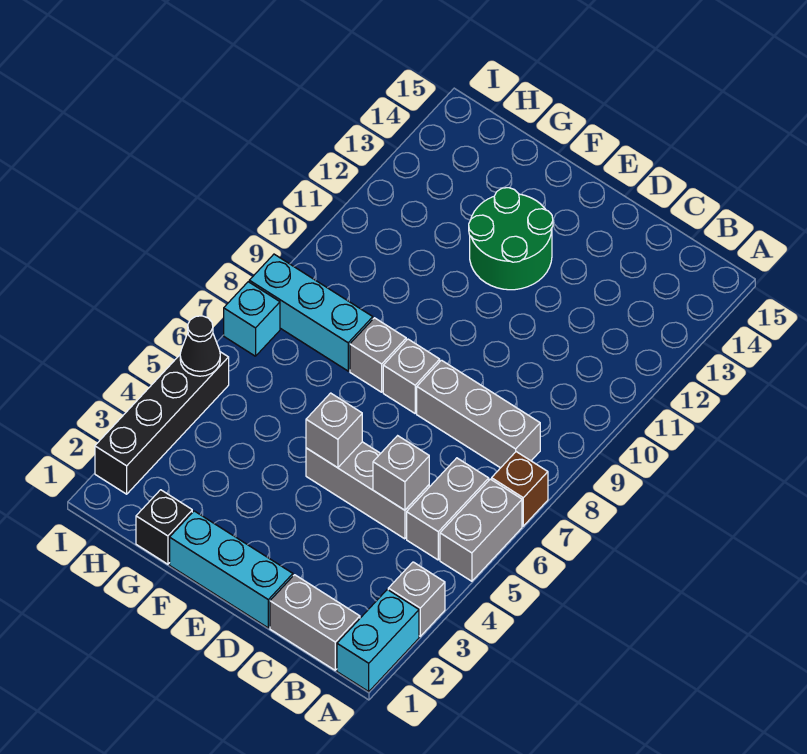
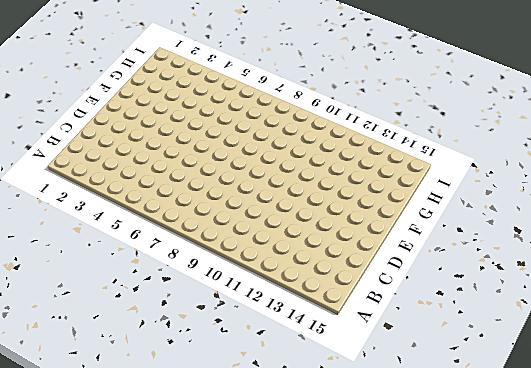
none -> cyan 1x2 brick [337,590,419,692]
none -> grey 1x1 brick [388,562,445,636]
none -> grey 1x2 brick [440,479,522,581]

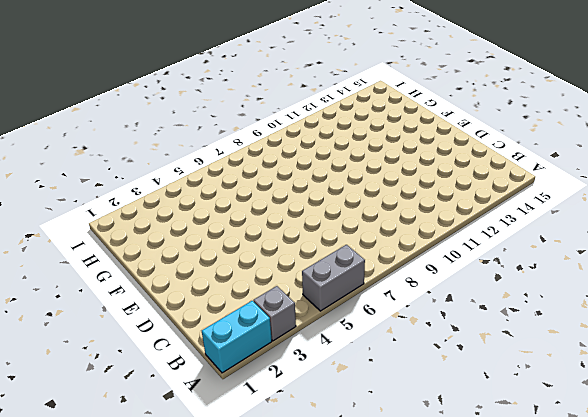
none -> brown 1x1 brick [492,452,548,526]
none -> grey 1x2 brick [270,575,360,670]
none -> grey 1x2 brick [407,458,489,560]

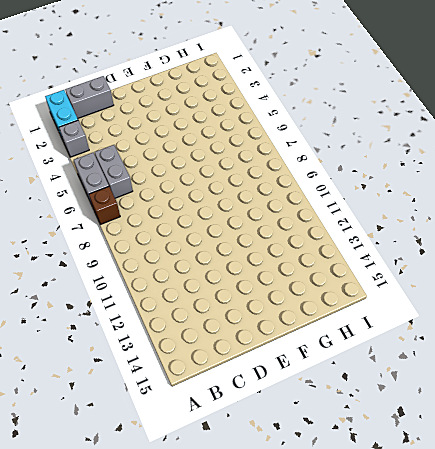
none -> grey 1x3 brick [417,360,540,468]
none -> grey 1x3 brick [306,442,429,539]
none -> cyan 1x3 brick [170,511,293,628]

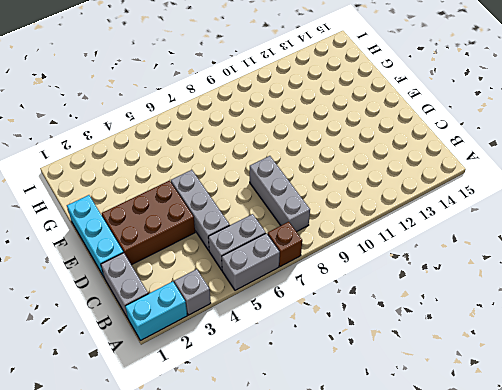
brown 2x3 brick [102,180,195,265] -> none
none -> grey 1x1 brick [383,339,440,413]
none -> green 2x2 round brick [469,188,553,290]
none -> grey 1x1 brick [350,318,406,392]

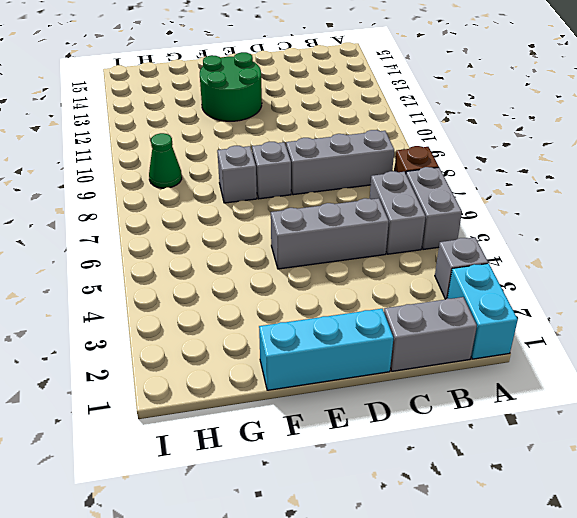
green 1x1 cone [149,133,182,188] -> none
none -> black 1x1 brick [136,490,192,564]
none -> cyan 1x3 brick [249,254,373,371]
none -> black 1x4 brick [95,352,229,494]

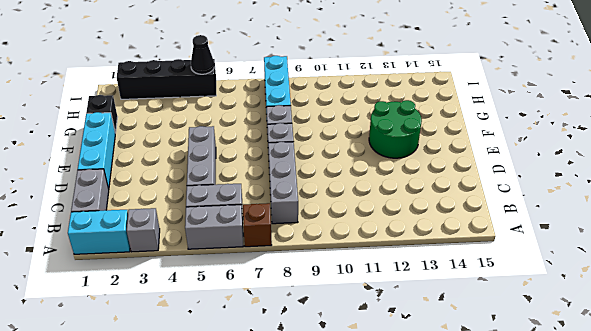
none -> cyan 1x1 brick [224,282,280,356]
none -> grey 1x1 brick [373,436,429,510]
none -> grey 1x1 brick [306,393,362,468]

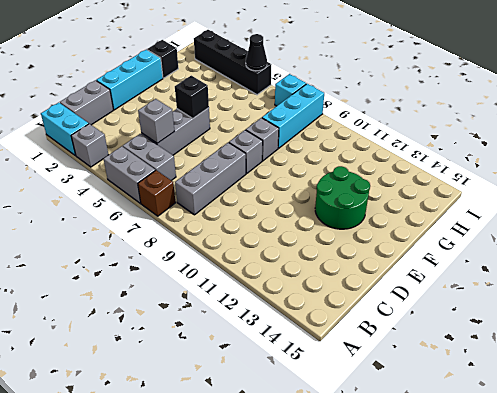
black 1x1 brick [175,76,209,118] -> grey 1x1 brick [306,393,362,468]

